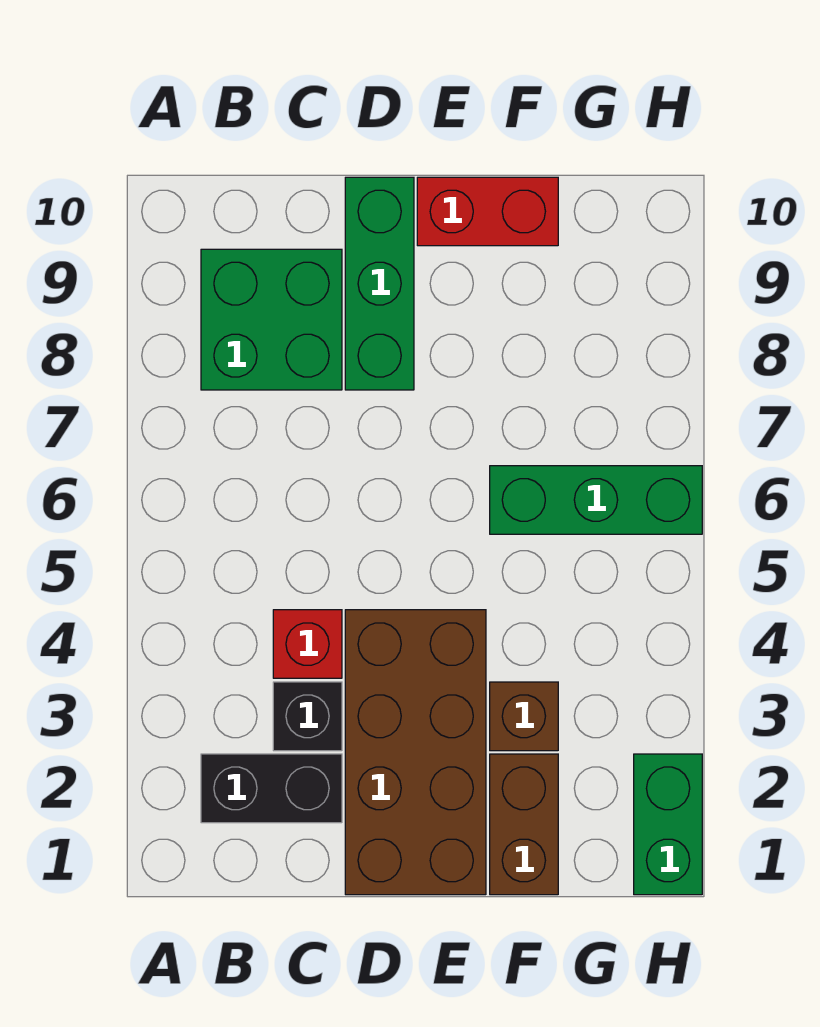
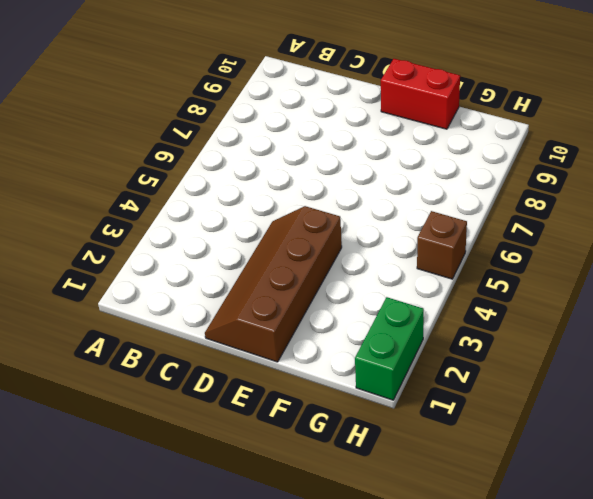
brown 2x4 slope [205,206,342,362] -> brown 2x4 brick [345,610,486,895]
brown 1x1 brick [417,211,467,279] -> brown 1x1 brick moved to [490,682,558,751]
none -> black 1x2 brick [201,754,342,823]
none -> green 2x2 brick [201,249,342,390]

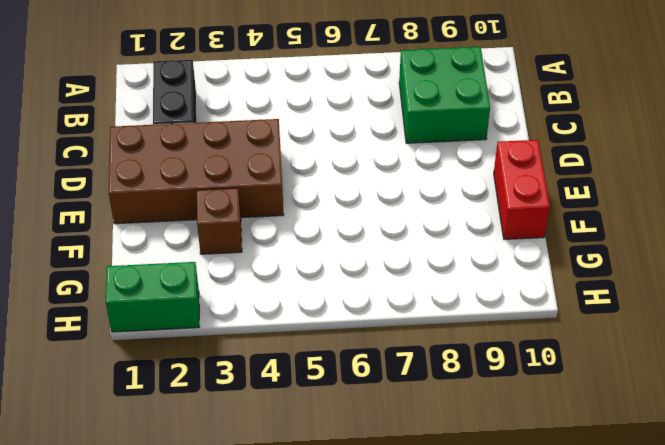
none -> black 1x1 brick [273,682,342,751]
none -> red 1x1 brick [273,610,342,678]

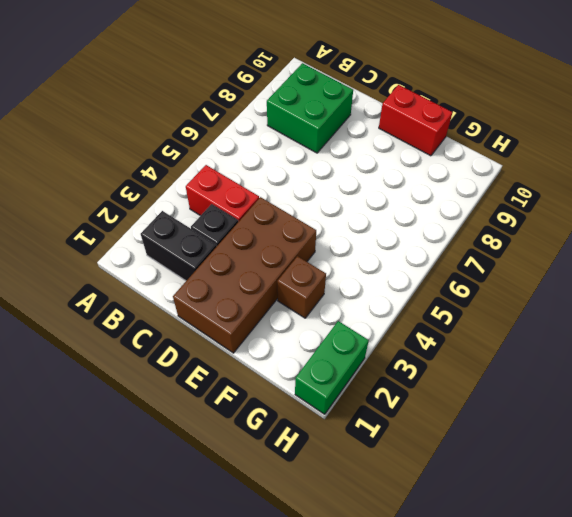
red 1x2 brick [186,165,259,222] -> red 1x1 brick [273,610,342,678]
none -> green 1x3 brick [345,177,414,390]
none -> brown 1x2 brick [490,754,558,895]

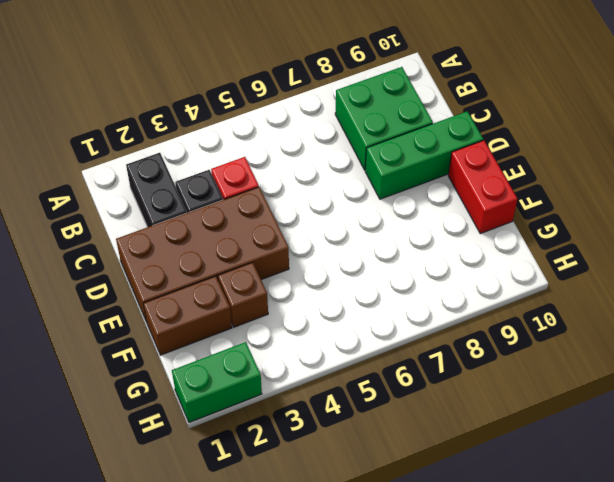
none -> green 1x3 brick [490,466,702,534]

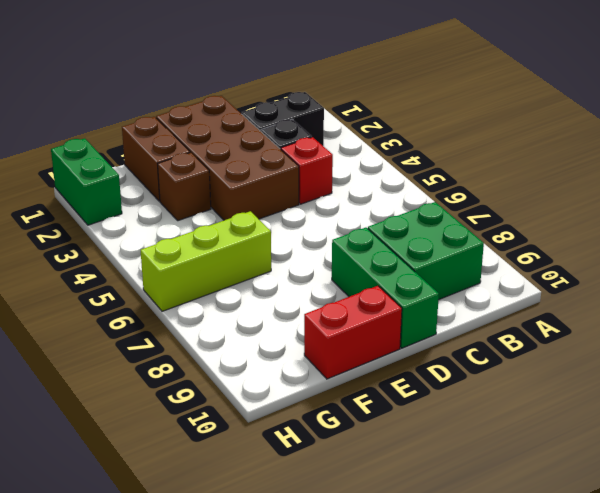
lime 1x3 brick [141,211,271,311] -> green 1x3 brick [490,466,702,534]

